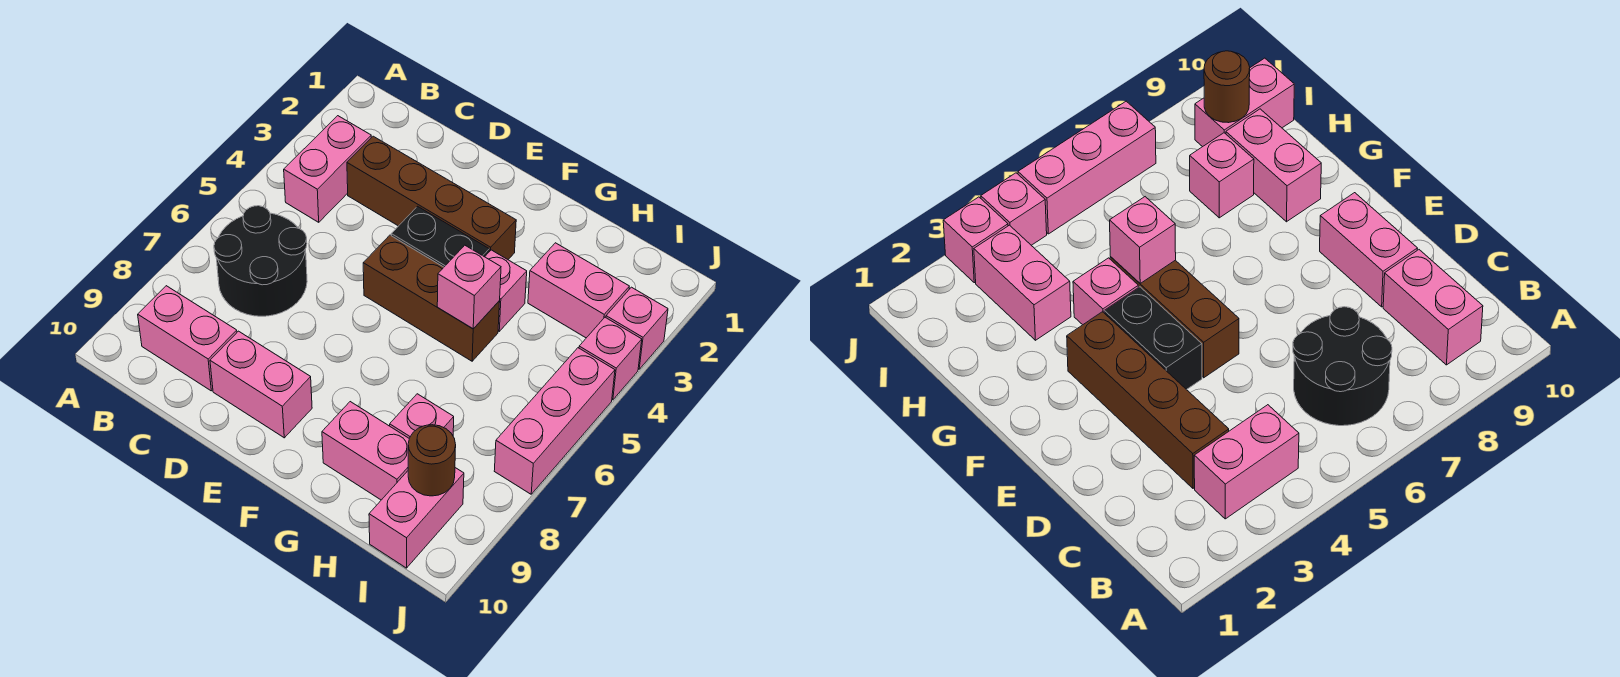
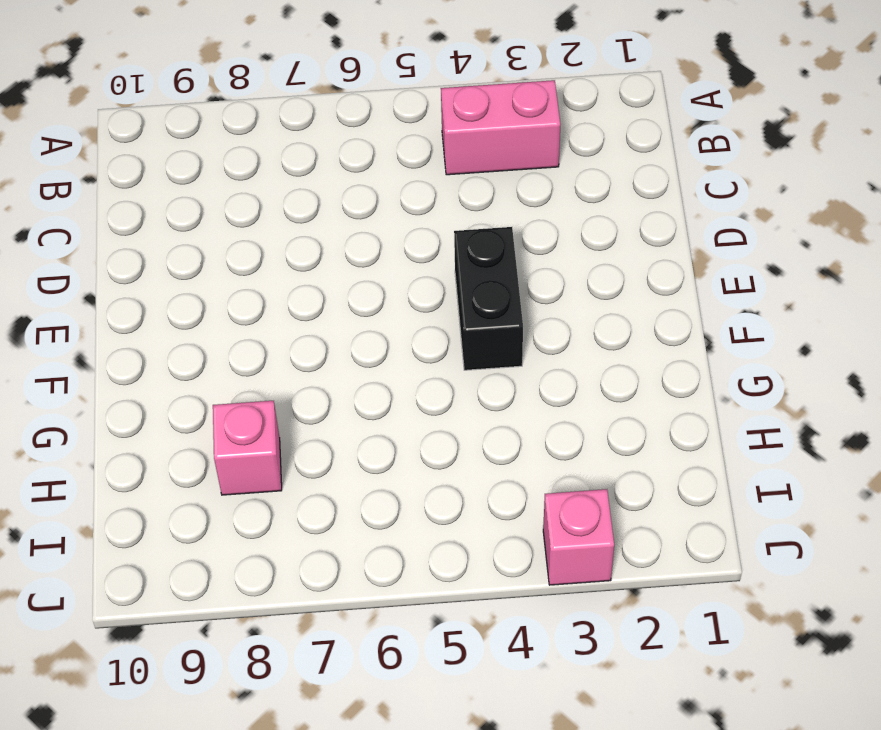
none -> black 2x2 round brick [214,206,307,316]
none -> pink 1x2 brick [138,286,237,391]
none -> brown 1x4 brick [347,136,516,259]

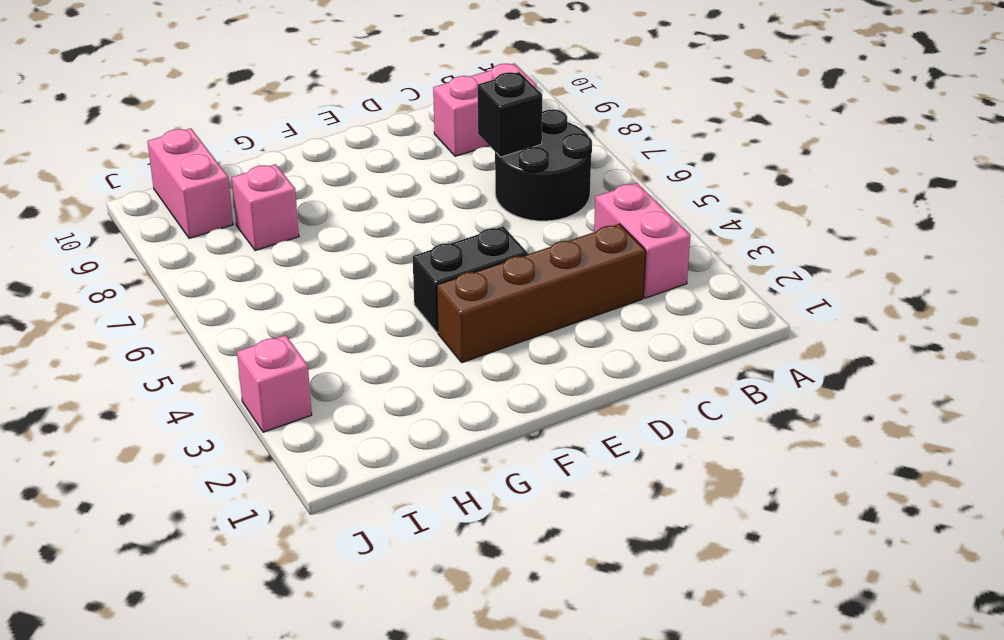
black 1x1 brick [478,72,542,157] -> none
none -> pink 1x2 brick [210,331,312,438]
none -> brown 1x3 brick [363,235,500,361]
none -> pink 1x1 brick [485,250,527,331]

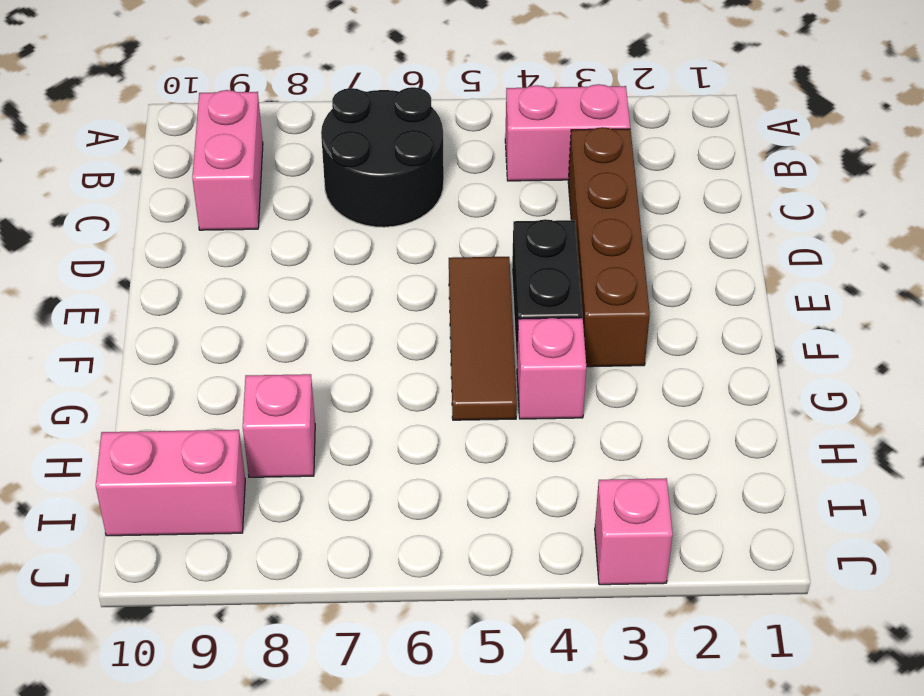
brown 1x3 tile [449,257,517,420] -> brown 1x3 brick [363,235,500,361]
none -> pink 1x2 brick [210,331,312,438]
none -> pink 1x2 brick [322,402,409,500]
none -> pink 1x2 brick [528,243,629,338]

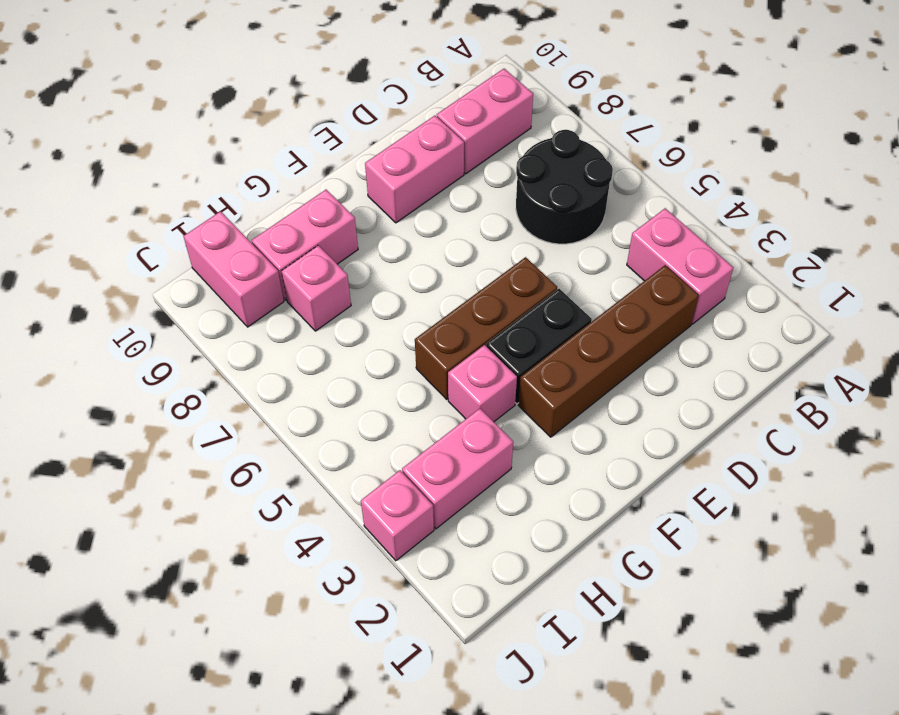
none -> pink 1x1 brick [579,317,642,400]
none -> pink 1x3 brick [494,348,615,494]
none -> pink 1x1 brick [437,245,501,329]

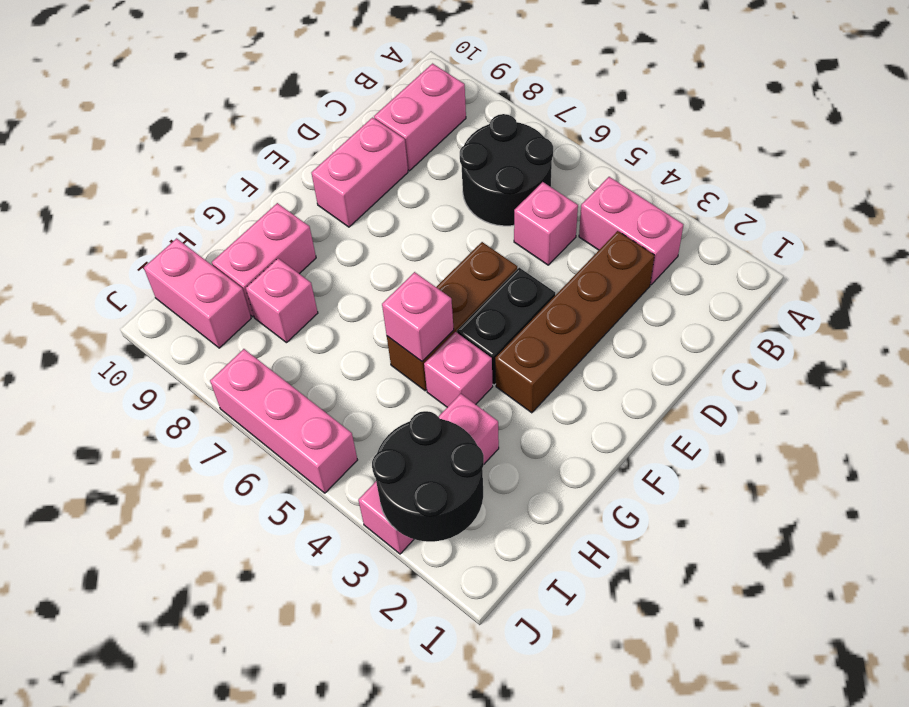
pink 1x1 brick [514,182,578,265] -> pink 1x1 brick moved to [579,317,642,400]
black 2x2 round brick [372,411,484,542] -> none
none -> brown 1x1 round brick [408,425,456,496]

